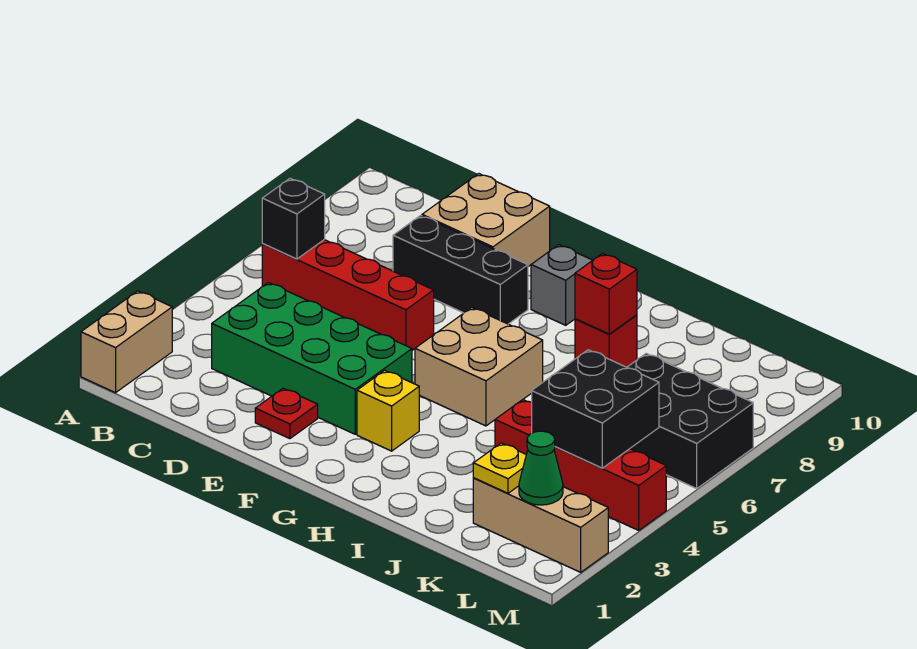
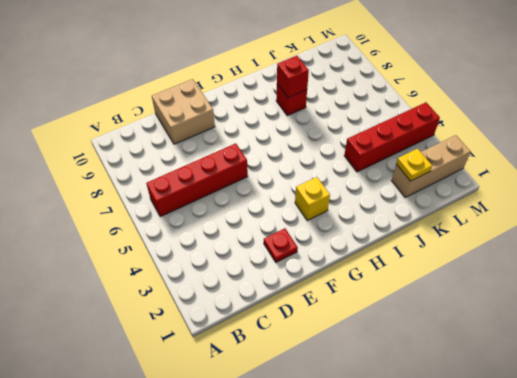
none -> tan 1x2 brick [81,291,172,393]
none -> green 2x4 brick [212,283,412,434]
none -> black 1x3 brick [393,215,528,324]

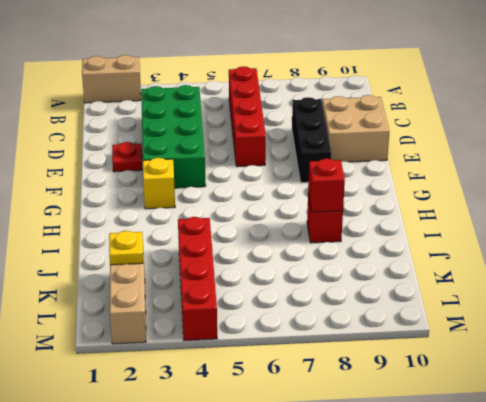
none -> tan 2x2 brick [415,308,543,426]
none -> grey 1x1 brick [531,245,593,325]
none -> black 2x3 brick [627,354,753,488]

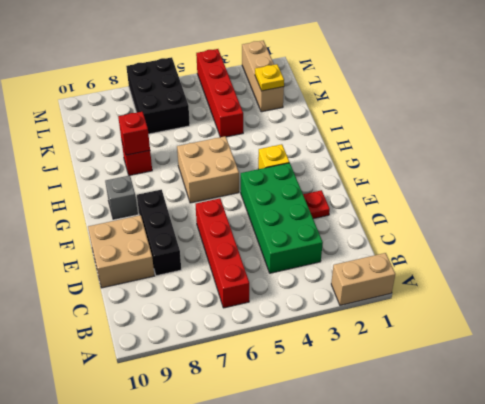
none -> black 1x1 brick [262,178,325,259]
none -> black 2x2 brick [532,350,659,468]
none -> green 1x1 cone [519,431,563,505]

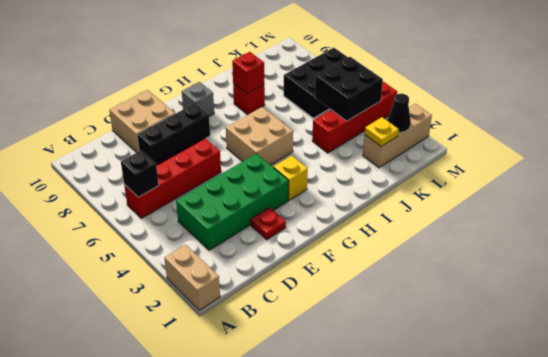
black 1x1 cone [387,94,411,132] -> green 1x1 cone [519,431,563,505]

